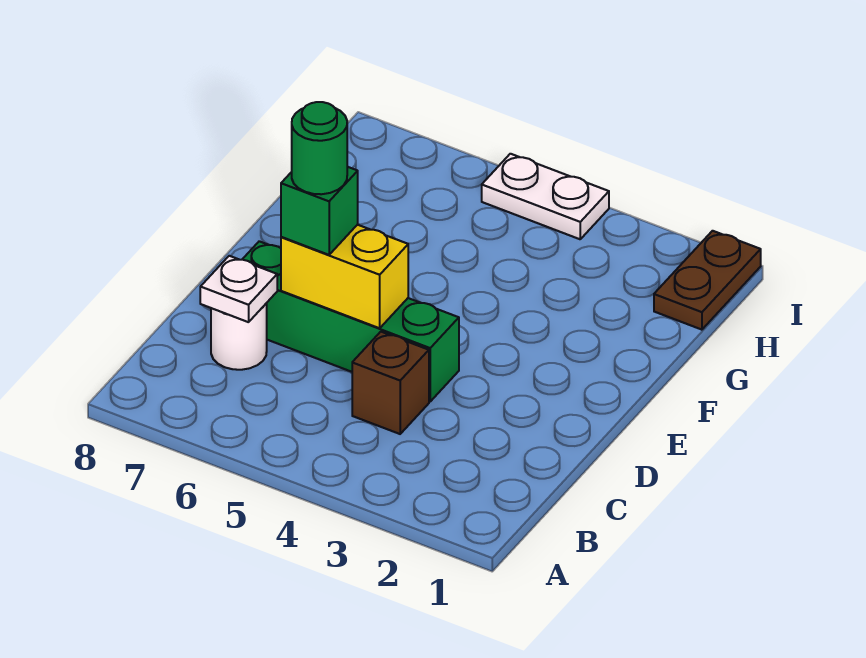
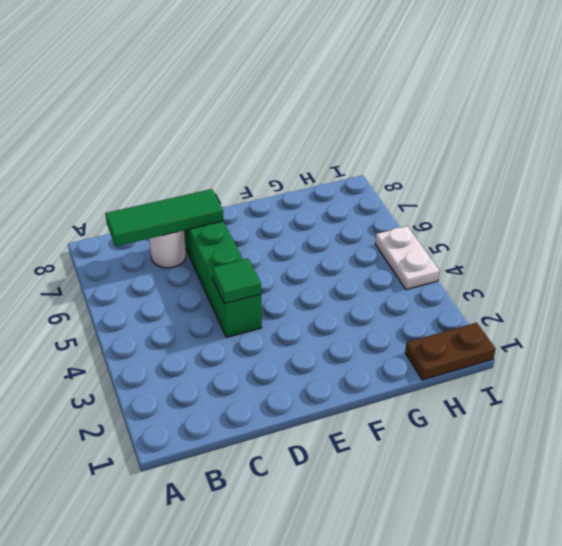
green 1x3 tile [105,189,224,246] -> white 1x1 plate [200,256,277,322]
green 1x1 tile [212,259,261,304] -> none
none -> brown 1x1 brick [352,332,429,434]
none -> yellow 1x2 brick [281,225,408,328]

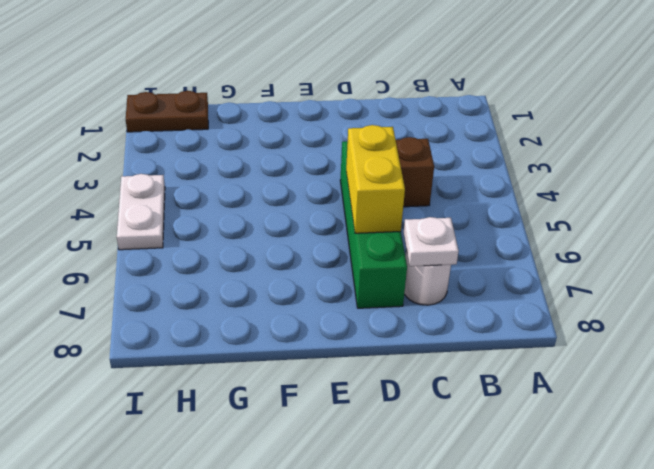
none -> green 1x1 brick [281,167,358,255]
none -> green 1x1 round brick [292,102,347,194]

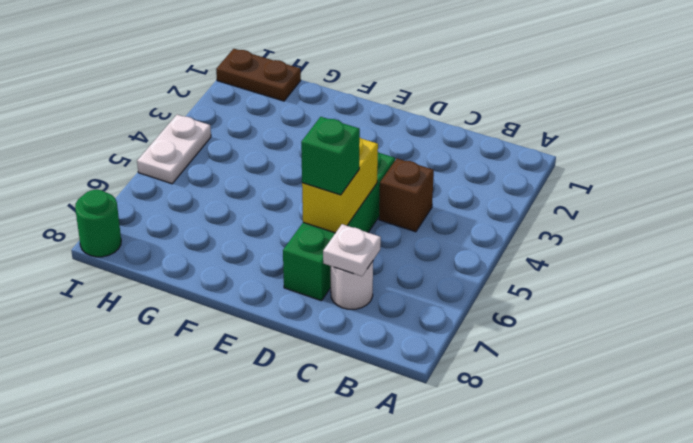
green 1x1 round brick [75,190,121,257] -> green 1x1 round brick moved to [292,102,347,194]

